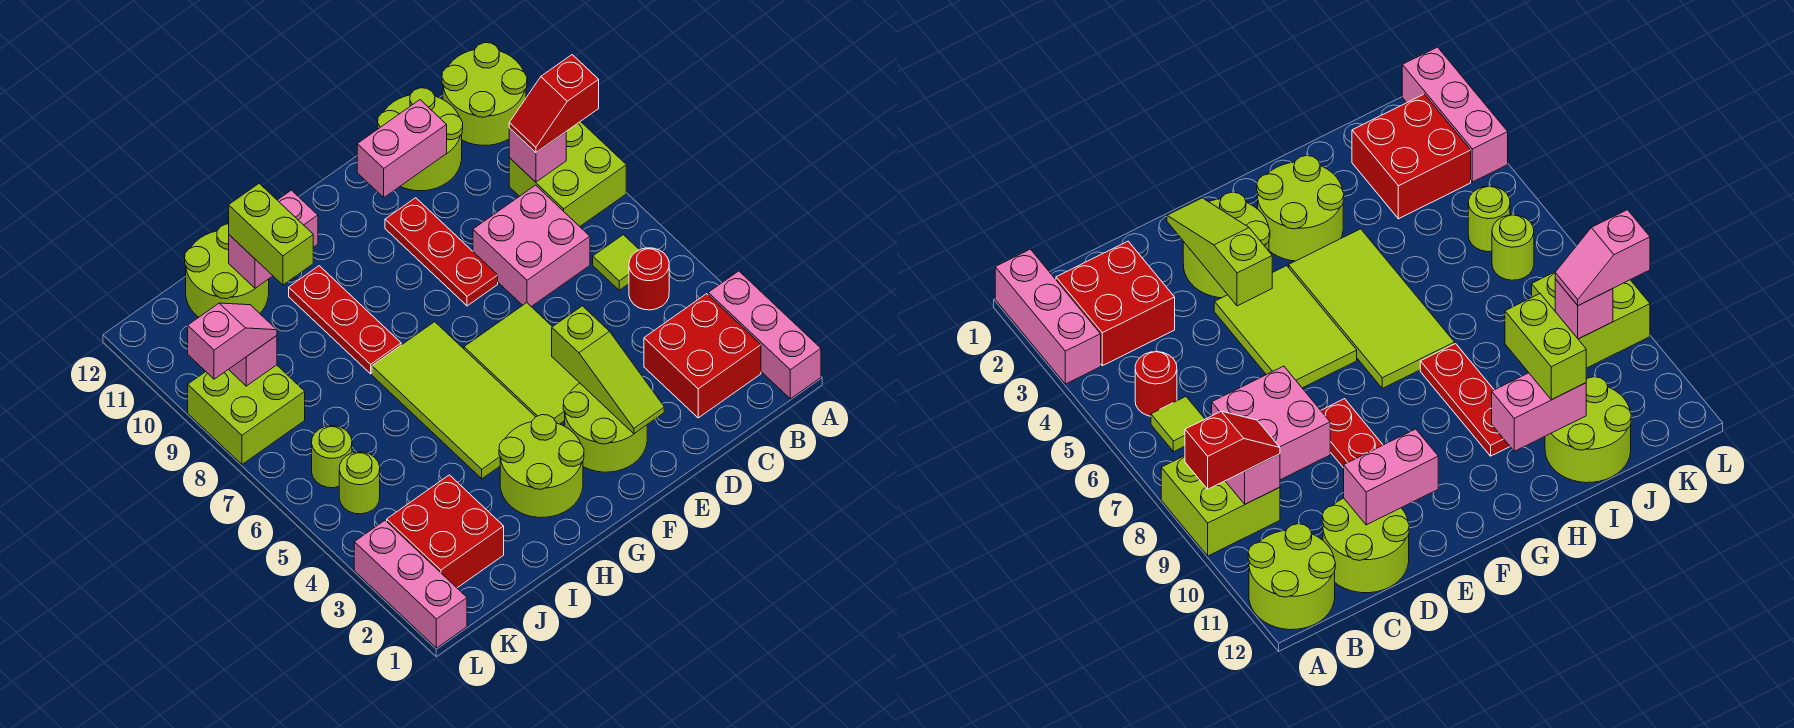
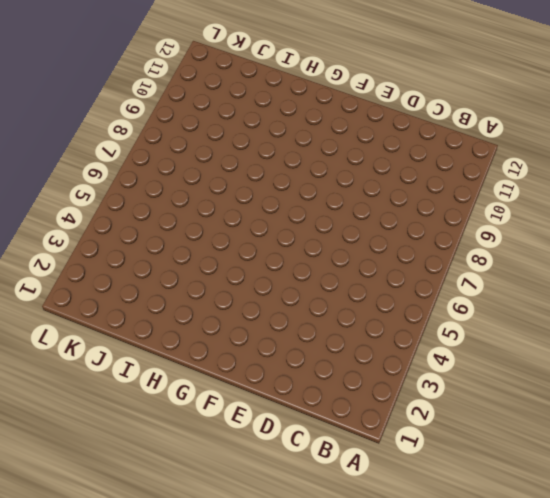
none -> pink 1x3 brick [708,271,821,399]
none -> lime 2x2 brick [509,121,626,226]
none -> lime 2x2 round brick [442,43,527,145]

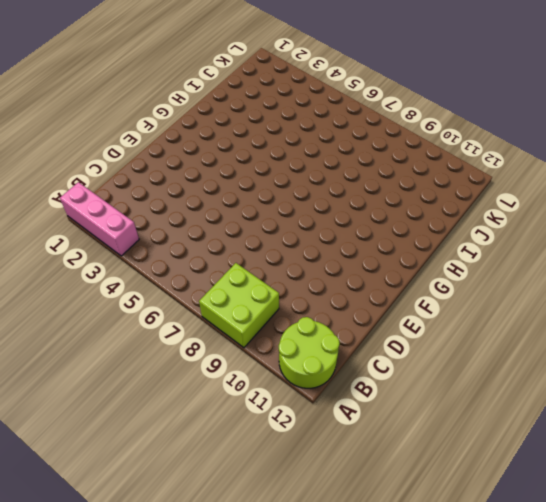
none -> red 2x2 brick [644,294,761,418]
none -> red 1x1 round brick [629,248,669,310]
none -> lime 1x1 tile [593,235,639,290]

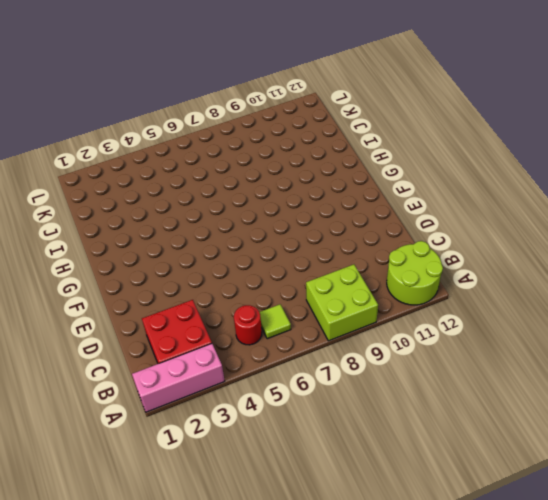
none -> pink 2x2 brick [473,185,590,307]
none -> lime 2x2 round brick [378,88,463,191]
none -> lime 2x2 round brick [563,383,647,472]

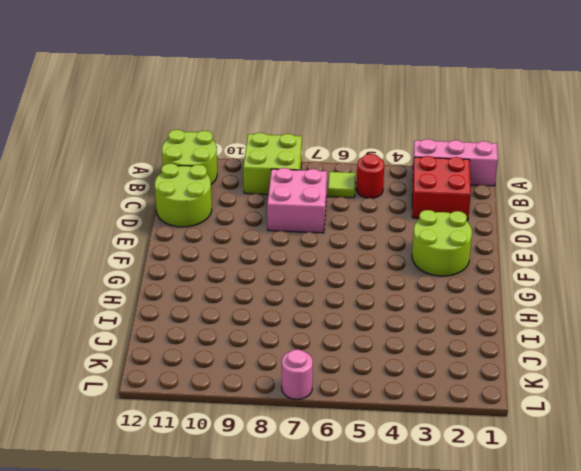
pink 1x1 round brick [282,349,313,399] -> none
none -> lime 2x3 tile [464,303,579,424]
none -> red 1x3 plate [385,198,498,306]
none -> lime 2x2 round brick [499,415,584,518]

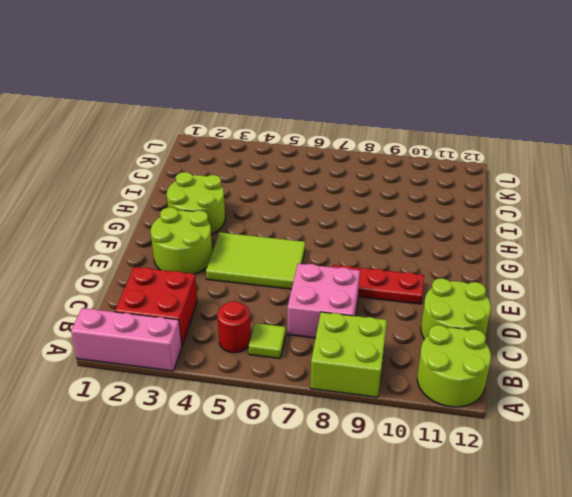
none -> lime 2x4 tile [372,322,535,479]
none -> red 1x3 plate [289,266,401,374]
none -> lime 2x2 round brick [185,224,269,317]

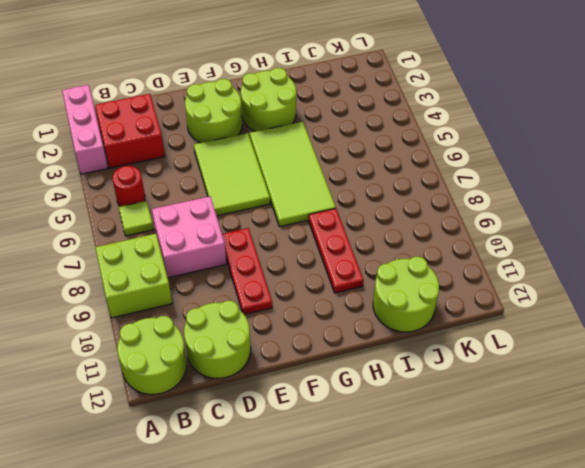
none -> red 2x2 brick [387,475,504,588]
none -> lime 1x1 round brick [339,452,380,514]
none -> lime 1x1 round brick [312,426,352,488]

